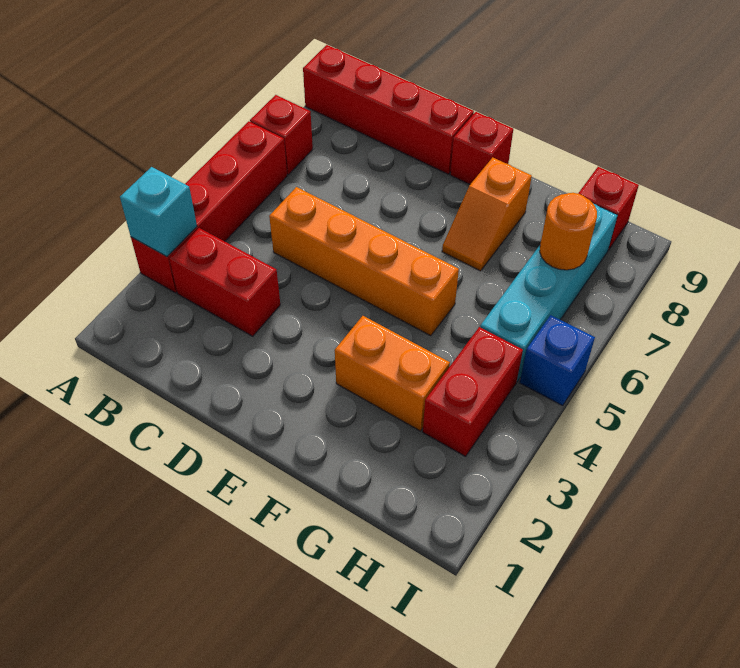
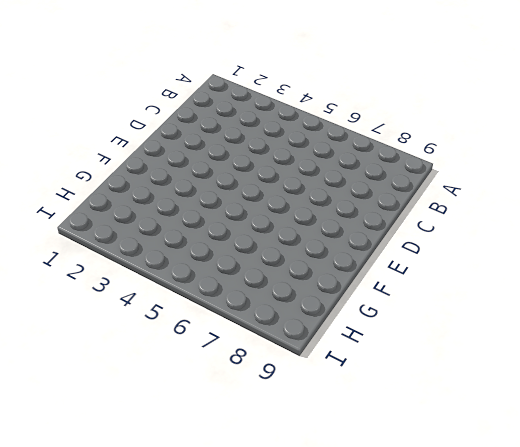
none -> red 1x4 brick [131,121,287,293]
none -> red 1x1 brick [250,95,313,175]
none -> red 1x4 brick [303,45,474,174]

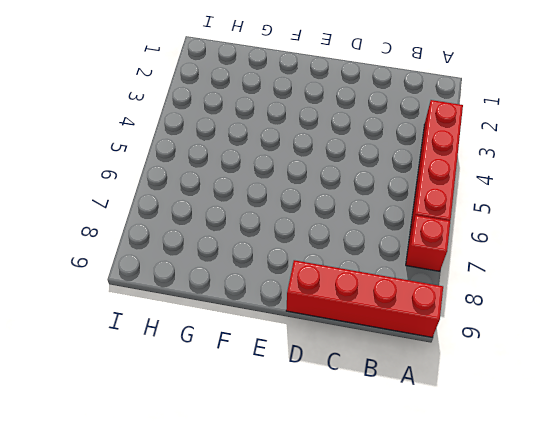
none -> red 1x2 brick [169,228,280,336]
none -> orange 1x4 brick [269,187,459,336]
none -> red 1x1 brick [450,112,513,184]

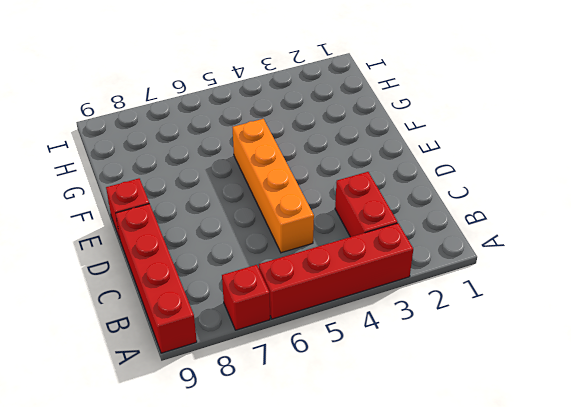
none -> orange 1x2 brick [335,316,450,431]
none -> orange 1x2 slope [442,157,532,271]
none -> red 1x2 brick [423,327,523,456]

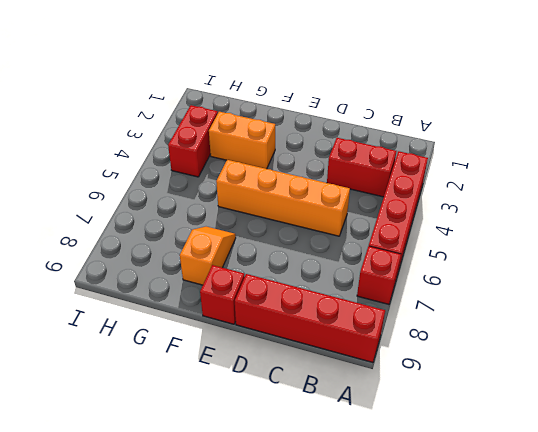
none -> cyan 1x4 brick [480,204,617,382]
none -> red 1x1 brick [578,167,639,250]
none -> blue 1x1 brick [520,315,595,406]

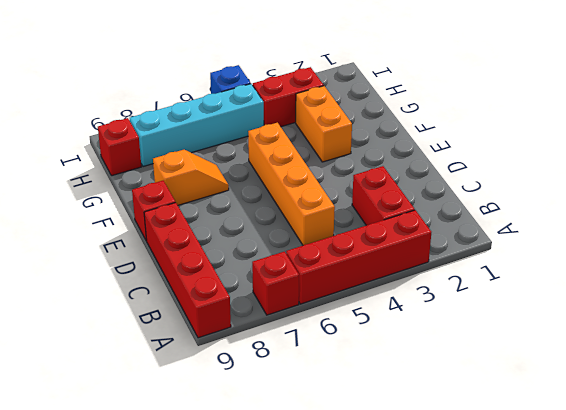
none -> cyan 1x1 brick [120,167,197,257]
none -> orange 1x1 round brick [540,193,597,270]

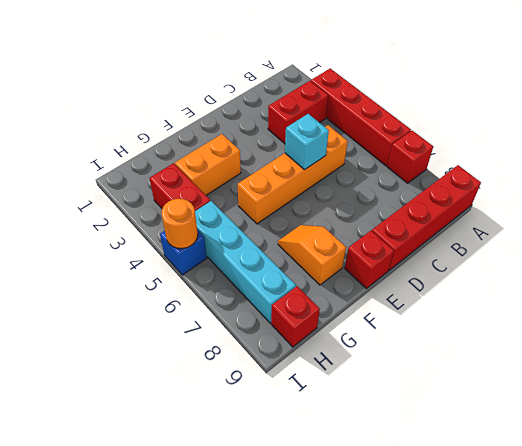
cyan 1x1 brick [285,114,329,170] -> cyan 1x1 brick moved to [120,167,197,257]
orange 1x1 round brick [161,199,198,249] -> orange 1x1 round brick moved to [540,193,597,270]

